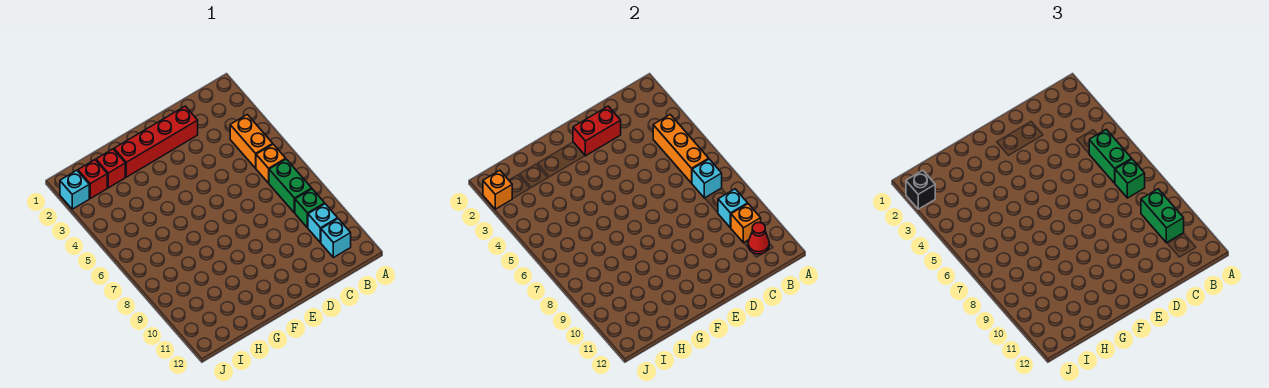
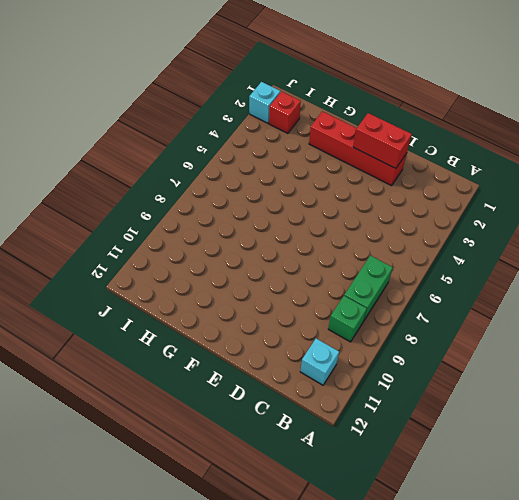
none -> orange 1x2 brick [230,115,273,168]
none -> orange 1x1 brick [256,144,286,183]
none -> cyan 1x1 brick [308,204,338,243]

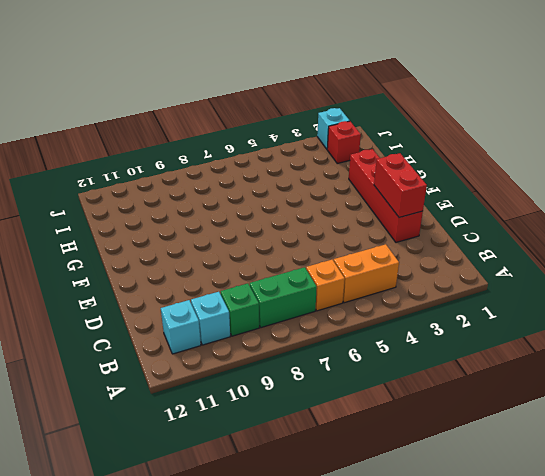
none -> red 1x1 brick [96,149,125,188]
none -> orange 1x3 brick [653,115,709,183]
none -> cyan 1x1 brick [692,159,722,198]

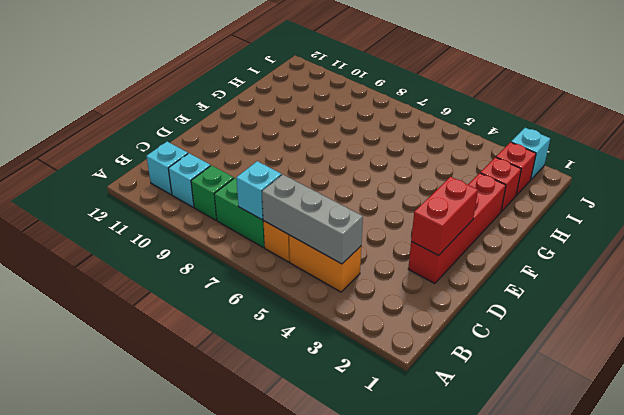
grey 1x3 brick [262,174,363,264] -> orange 1x3 brick [653,115,709,183]
none -> cyan 1x1 brick [718,189,748,228]
none -> orange 1x1 brick [731,204,761,243]
none -> red 1x1 cone [748,223,769,254]

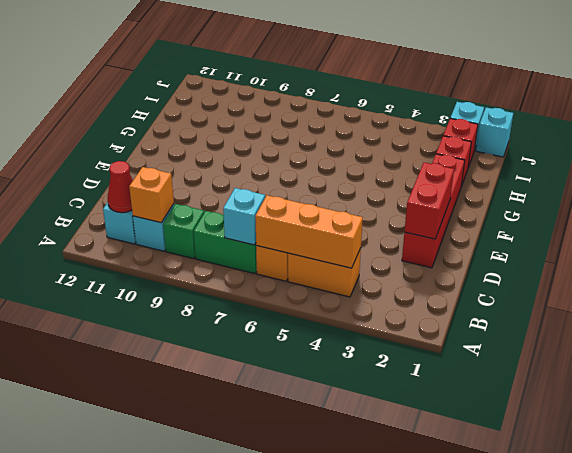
cyan 1x1 brick [476,107,513,157] -> cyan 1x1 brick moved to [718,189,748,228]
none -> orange 1x1 brick [483,170,512,209]
none -> green 1x2 brick [1089,129,1132,183]
none -> green 1x1 brick [1115,159,1145,198]

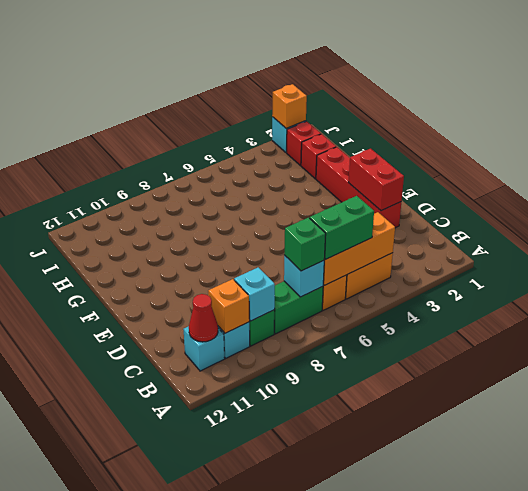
none -> green 1x2 brick [1141,189,1184,243]
none -> black 1x1 brick [906,170,935,209]

